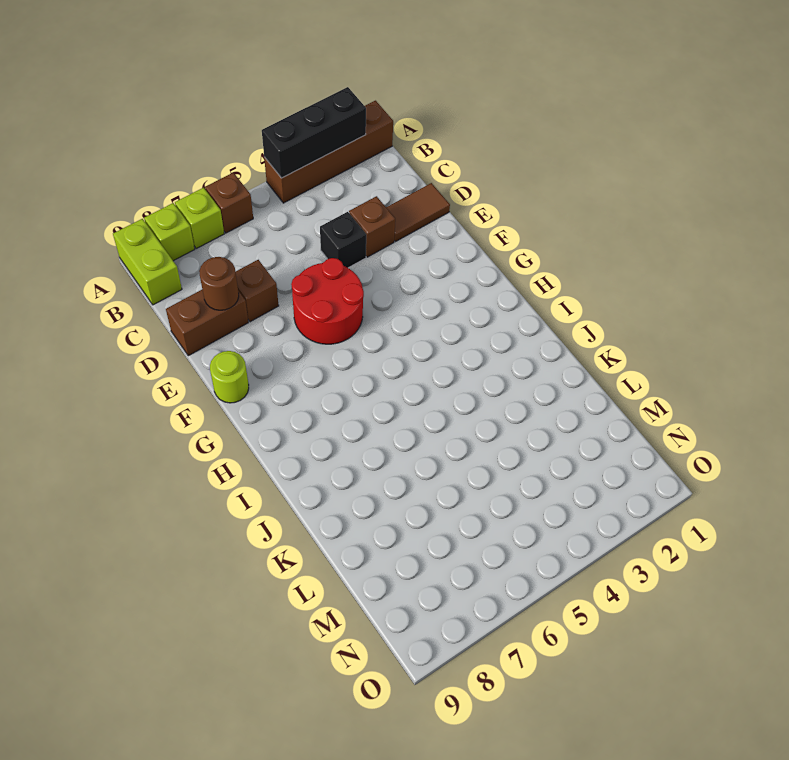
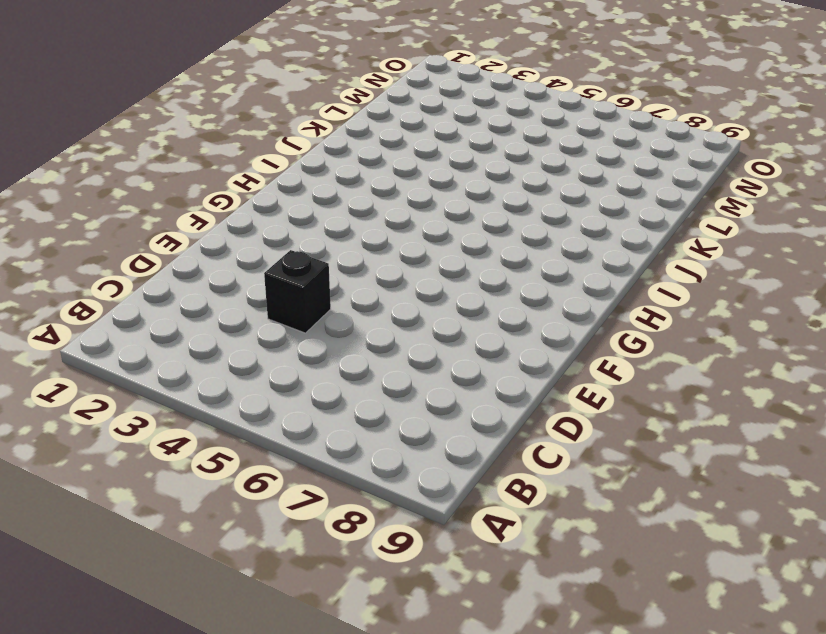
none -> brown 1x4 brick [264,101,393,203]
none -> brown 1x1 brick [205,173,253,233]
none -> lime 1x1 brick [175,188,224,249]

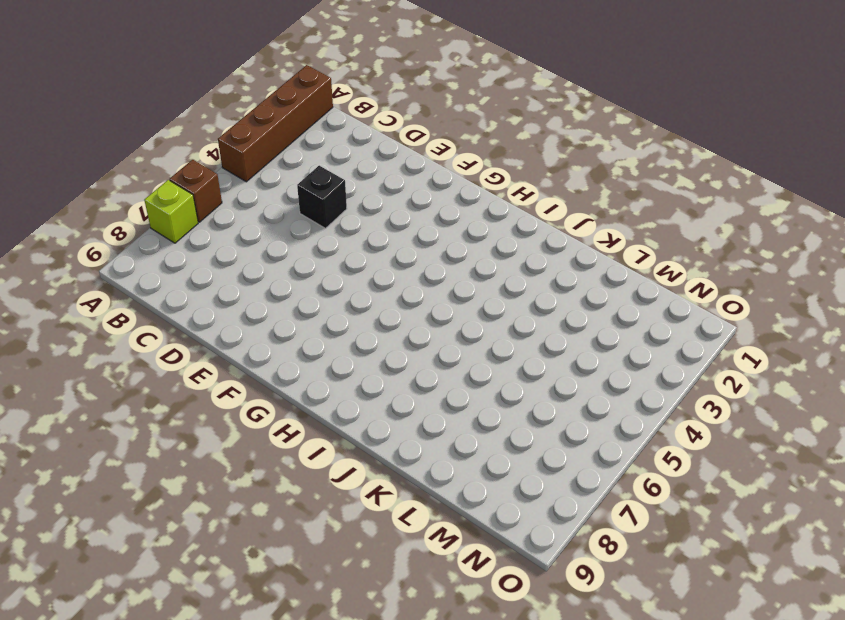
none -> lime 1x1 brick [144,203,195,261]
none -> lime 1x2 brick [113,219,182,305]
none -> brown 1x2 tile [386,183,450,242]

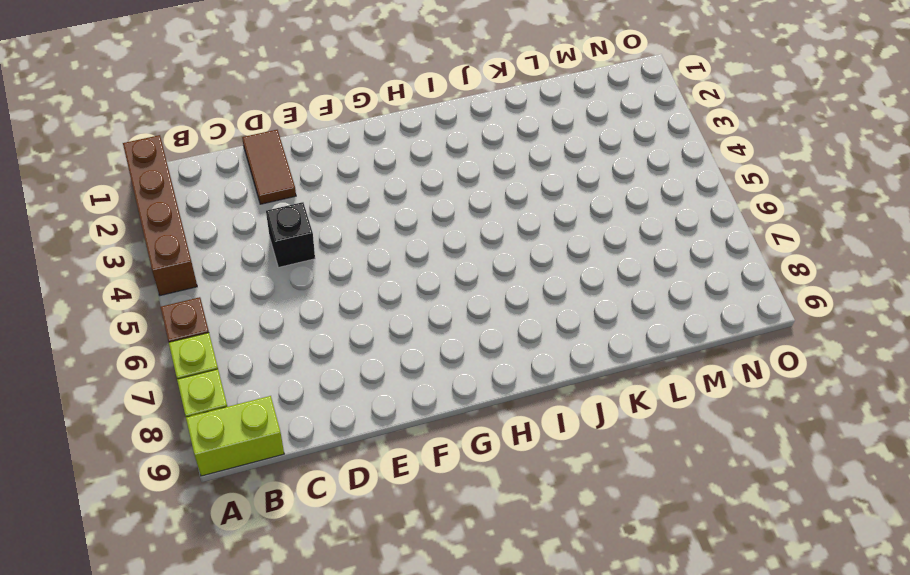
none -> brown 1x1 brick [349,196,395,257]
none -> brown 1x1 brick [236,260,279,322]
none -> brown 1x2 brick [166,290,248,356]

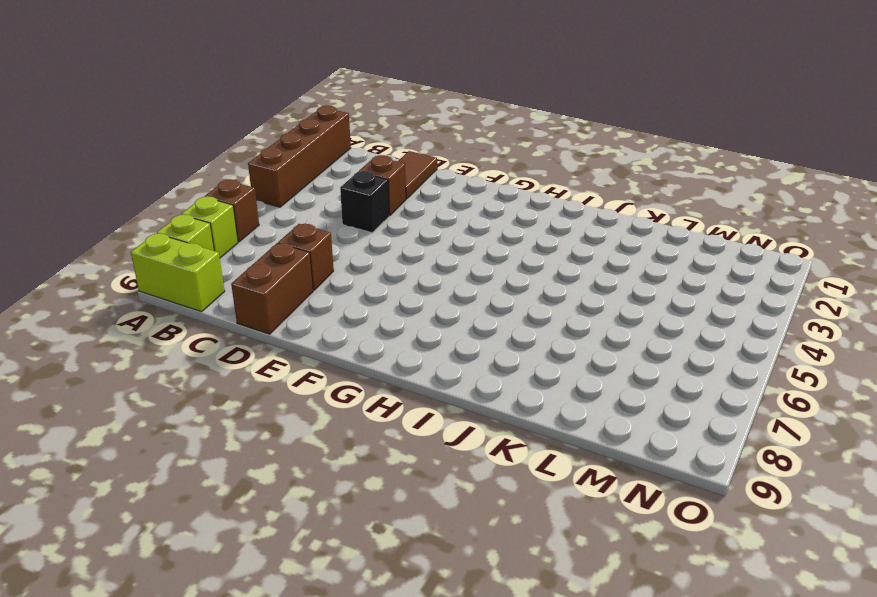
none -> red 2x2 round brick [291,258,364,344]
none -> lime 1x1 round brick [210,351,249,403]
none -> black 1x3 brick [262,87,366,178]

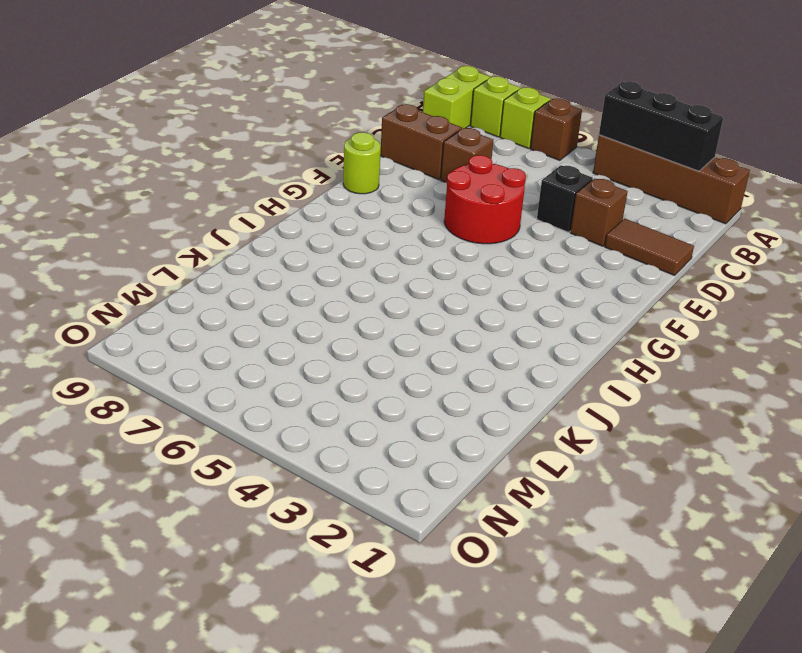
none -> brown 1x1 round brick [199,257,239,310]

